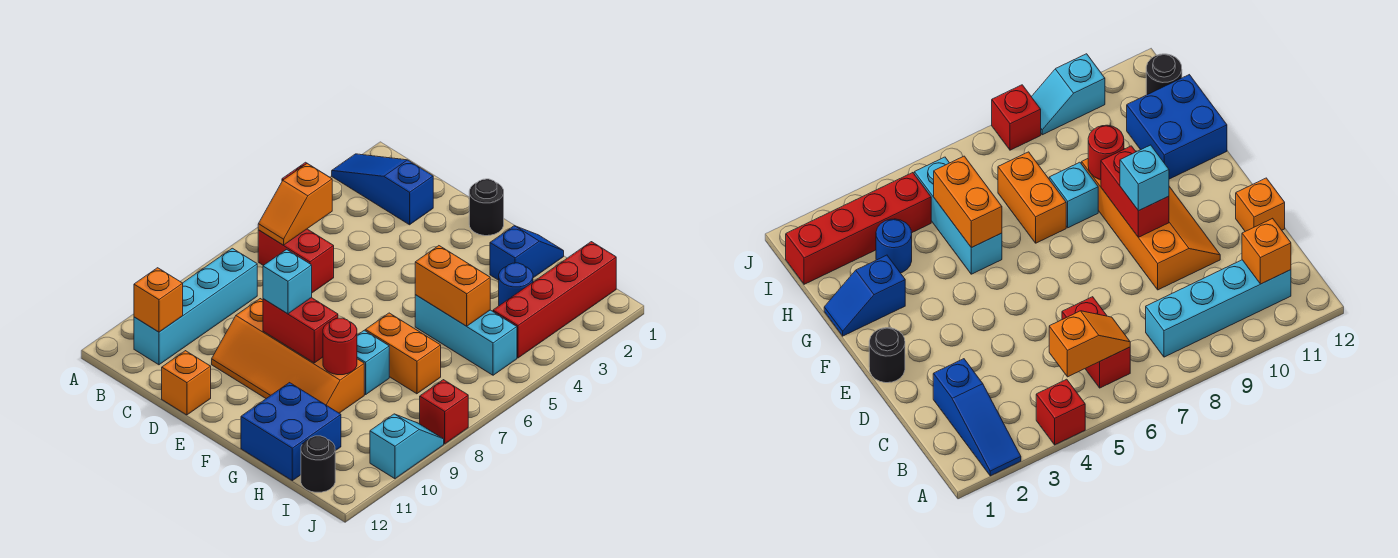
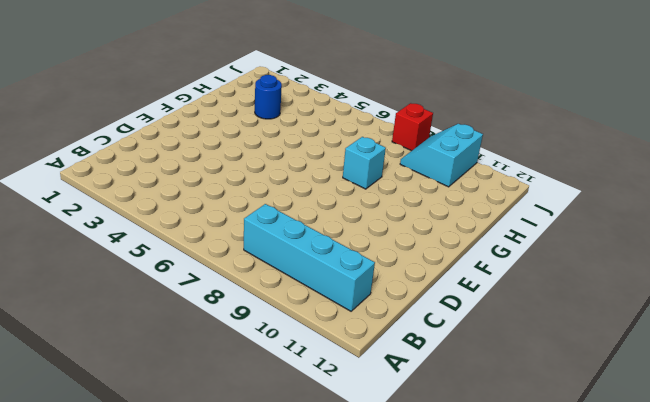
cyan 2x2 slope [400,124,483,187] -> cyan 1x2 slope [370,414,444,479]
none -> blue 1x3 slope [332,154,433,225]
none -> red 1x1 brick [1036,379,1085,445]
none -> red 1x2 brick [258,229,334,293]

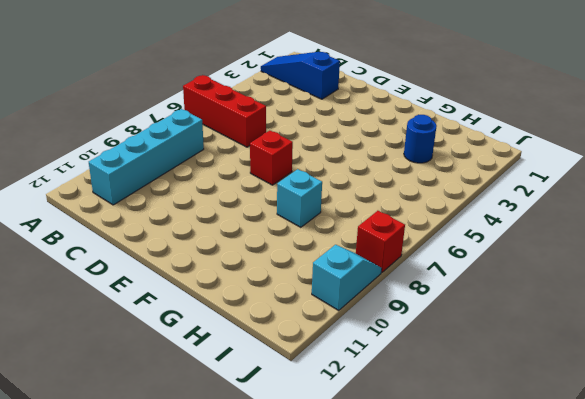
red 1x3 brick [183,75,266,147] -> red 1x2 brick [258,229,334,293]
red 1x1 brick [250,131,293,185] -> red 1x1 brick moved to [1036,379,1085,445]
none -> orange 2x4 slope [212,299,364,413]
none -> orange 1x1 brick [162,351,211,415]
none -> black 1x1 round brick [469,179,504,236]

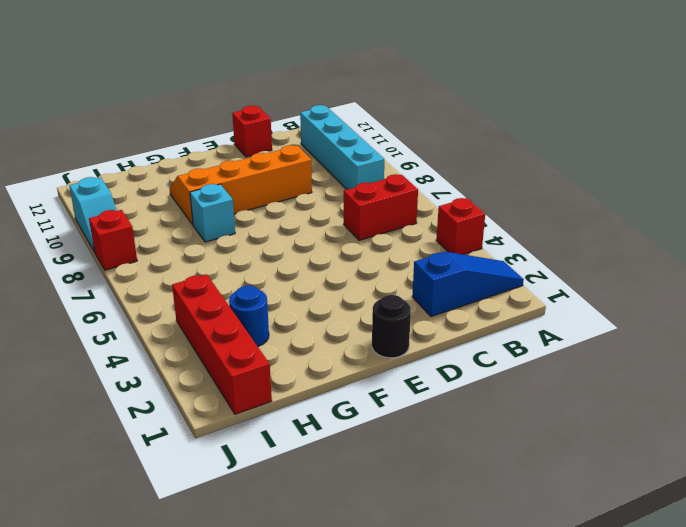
red 1x1 brick [232,106,272,157] -> orange 1x1 brick [162,351,211,415]
none -> blue 1x2 slope [490,226,564,280]
none -> cyan 1x3 brick [415,295,517,375]
none -> orange 1x2 brick [365,313,441,394]

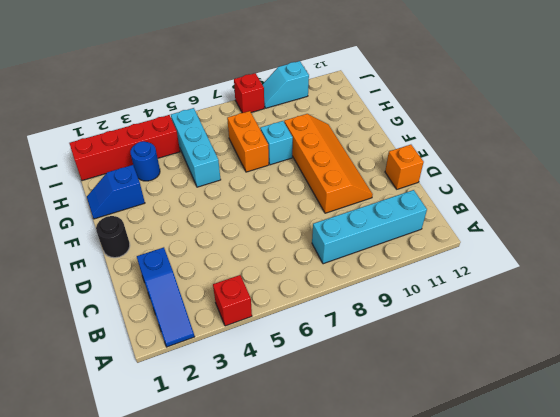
none -> red 1x2 brick [258,229,334,293]
none -> blue 2x2 brick [241,383,341,481]
none -> black 1x1 round brick [301,436,335,492]

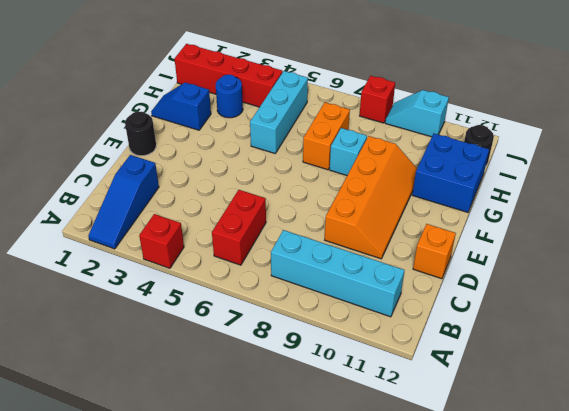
none -> orange 1x2 slope [258,164,332,245]
none -> orange 1x1 brick [134,268,183,332]
none -> red 1x2 brick [263,298,338,363]

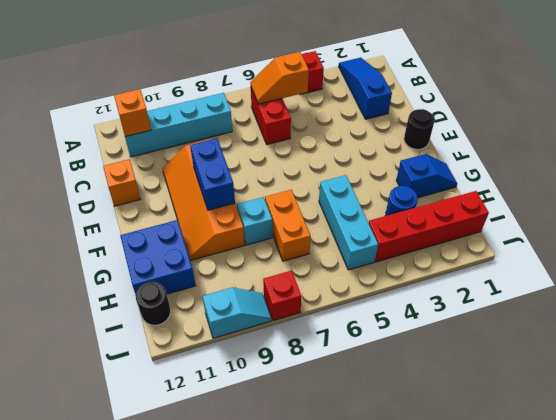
blue 1x2 brick [190,138,235,210] -> red 1x2 brick [263,298,338,363]
none -> orange 1x2 brick [415,246,490,326]
none -> red 1x1 round brick [323,318,357,375]
none -> cyan 1x1 brick [263,250,312,314]

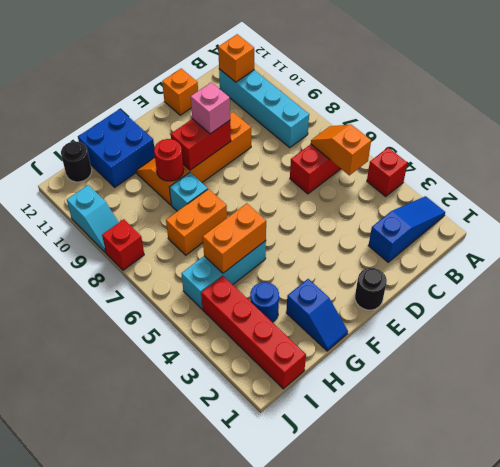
pink 1x1 brick [191,82,230,134] -> cyan 1x1 brick [263,250,312,314]

